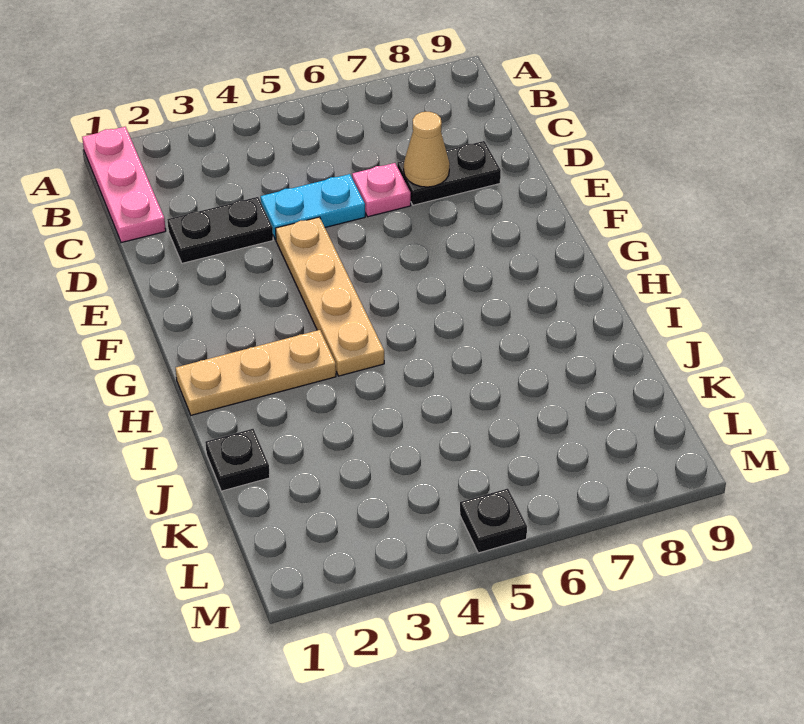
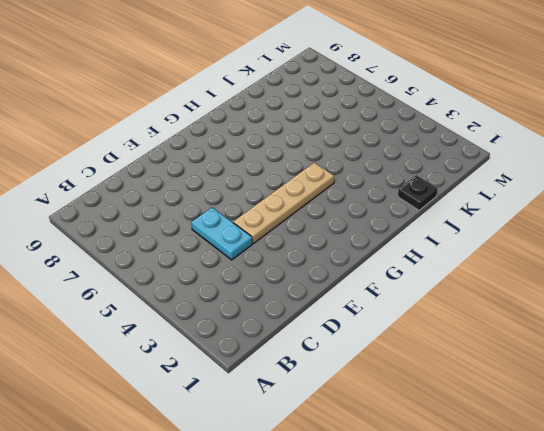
none -> pink 1x3 plate [82,127,166,243]
none -> black 1x2 plate [167,197,273,263]

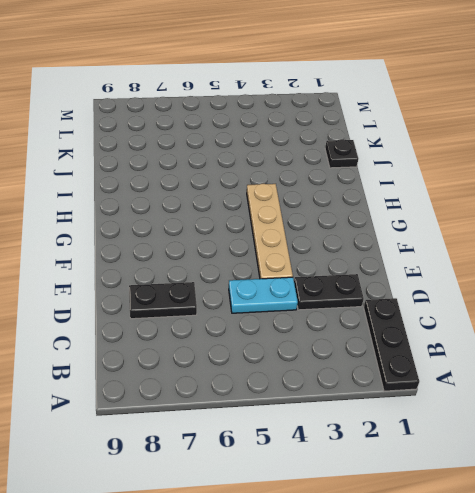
black 1x3 plate [364,298,419,391] -> pink 1x3 plate [82,127,166,243]
none -> pink 1x1 plate [352,163,411,217]
none -> tan 1x3 plate [176,330,336,415]

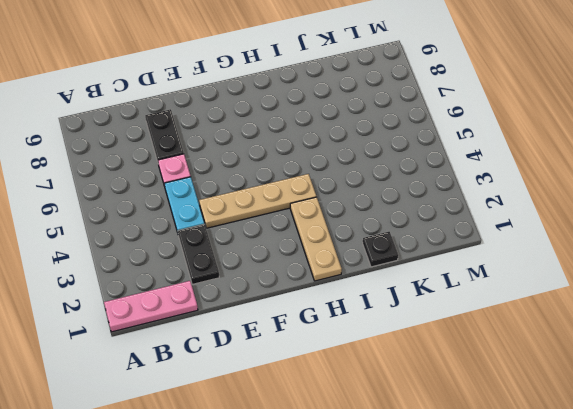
none -> black 1x1 plate [460,488,527,553]
none -> tan 1x1 cone [404,112,449,187]

